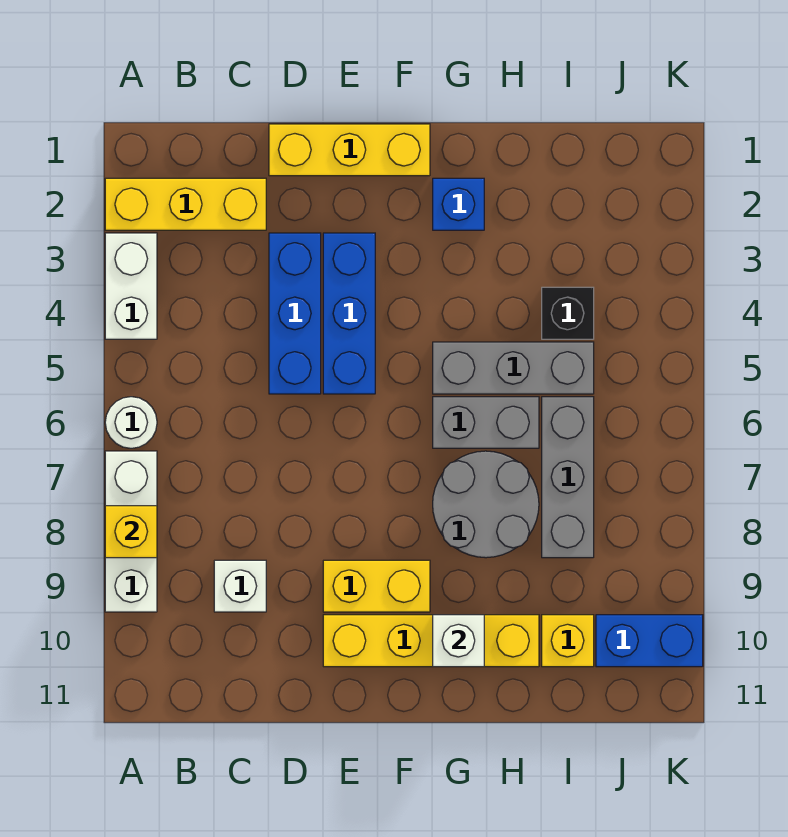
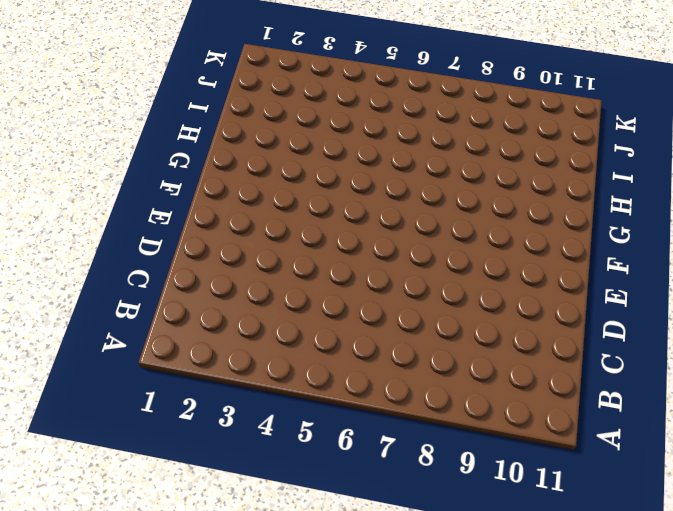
none -> yellow 1x3 brick [105,178,266,230]
none -> white 1x2 brick [105,233,157,339]
none -> white 1x1 round brick [105,397,157,448]

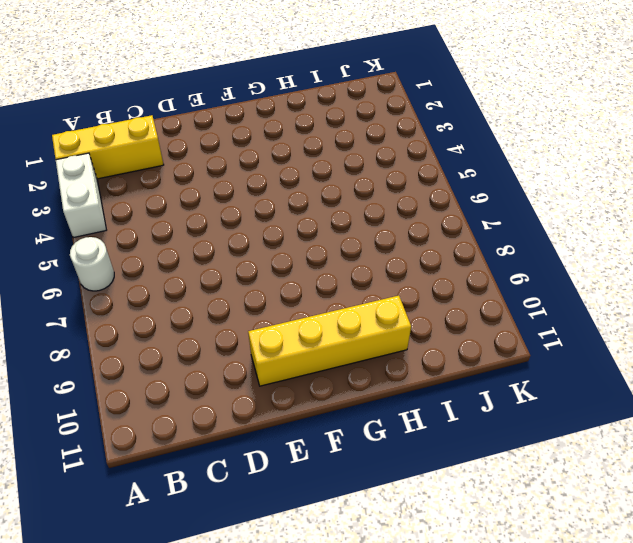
none -> white 1x3 brick [105,451,157,612]
none -> white 1x1 brick [214,560,266,612]
none -> yellow 1x3 brick [269,124,430,176]

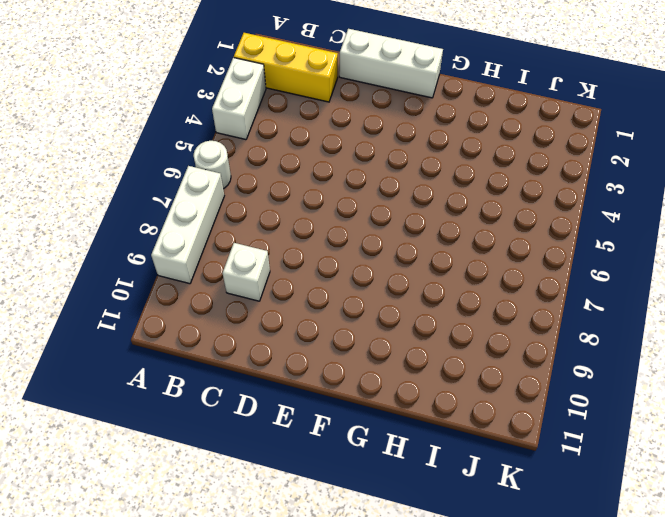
white 1x3 brick [339,29,443,98] -> yellow 1x3 brick [269,124,430,176]
none -> blue 1x3 brick [269,233,321,394]
none -> blue 1x3 brick [323,233,375,394]
none -> yellow 1x2 brick [323,560,430,612]

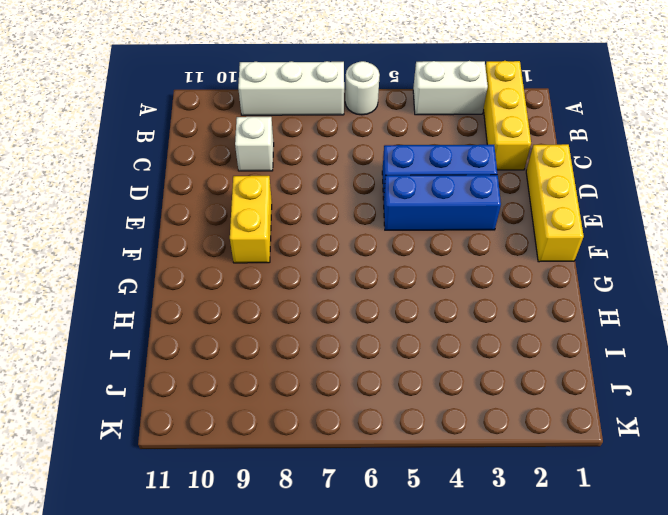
none -> yellow 1x4 brick [323,615,539,667]
none -> blue 1x1 brick [433,178,484,230]
none -> grey 1x3 brick [433,342,594,394]

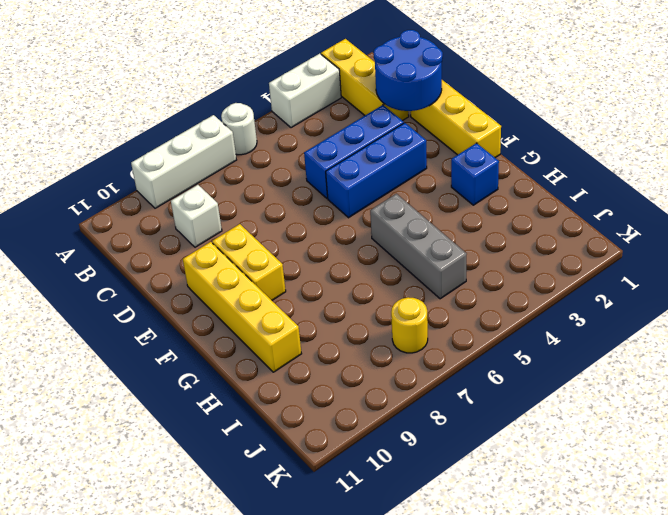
blue 2x2 round brick [374,30,443,111] -> none
yellow 1x1 round brick [391,297,428,353] -> none
none -> grey 1x2 brick [433,397,539,448]
none -> grey 2x2 round brick [433,451,539,558]
none -> black 1x1 brick [542,287,594,339]

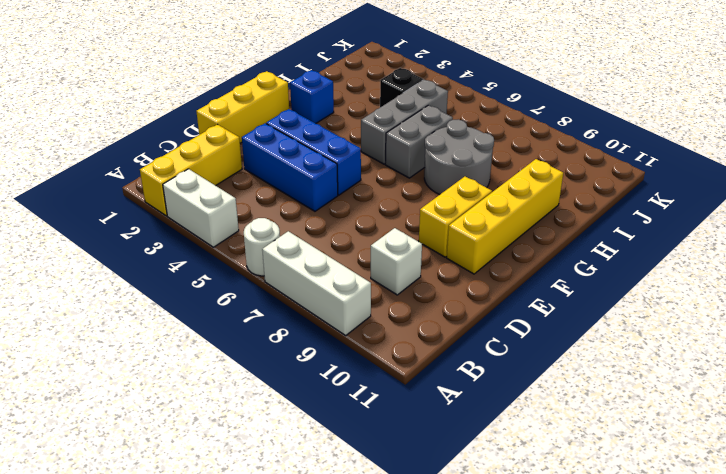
none -> grey 1x3 brick [542,397,594,558]
none -> yellow 1x1 brick [542,615,594,667]
none -> blue 1x2 brick [596,615,703,667]

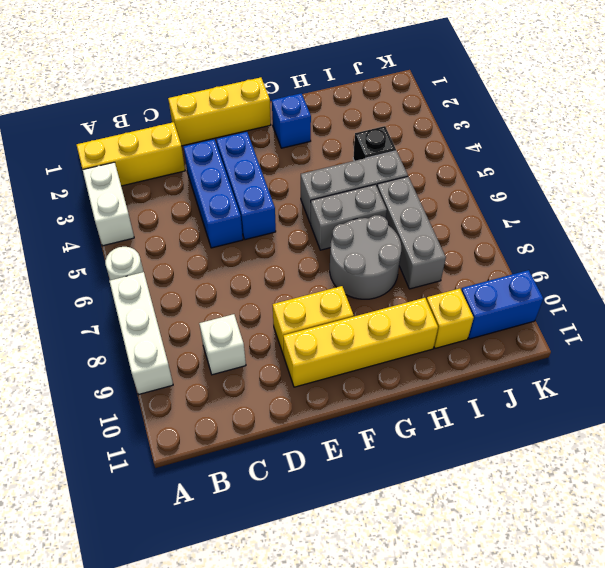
none -> yellow 1x1 brick [105,506,157,558]
none -> white 1x1 brick [433,615,484,667]

